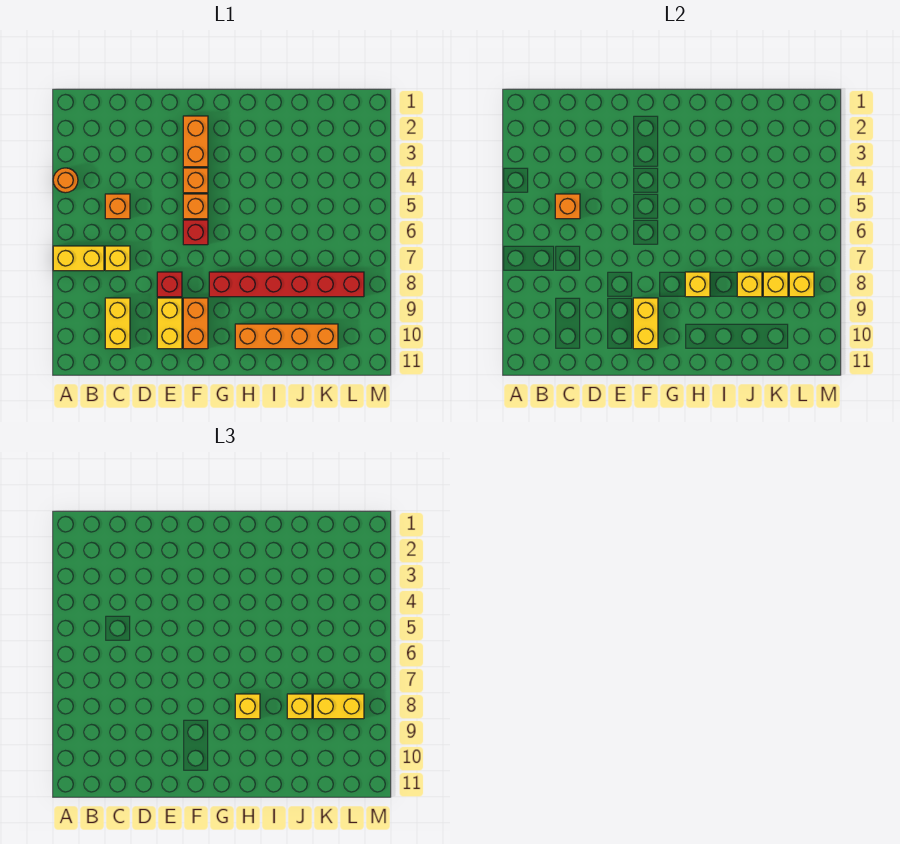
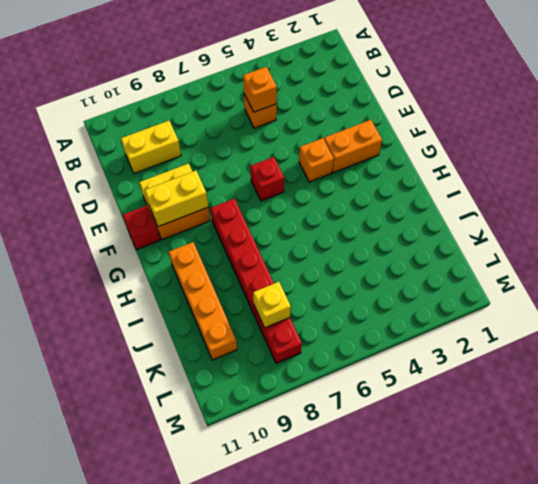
red 1x1 brick [123,206,160,250] -> red 1x1 brick moved to [157,272,182,297]
none -> orange 1x1 round brick [53,168,78,193]
none -> yellow 1x2 brick [53,246,104,271]
none -> yellow 1x1 brick [105,246,130,271]

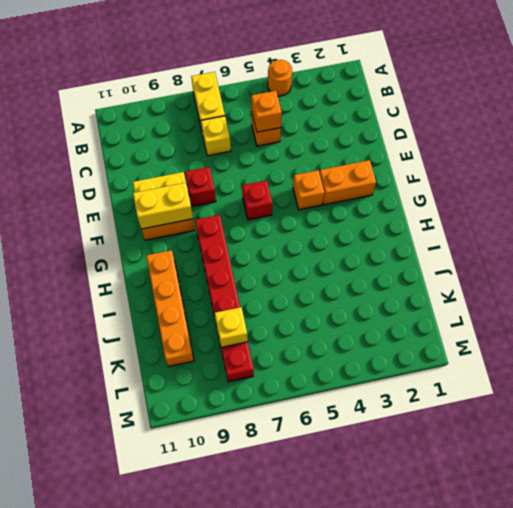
none -> yellow 1x2 brick [105,298,130,349]
none -> orange 1x1 brick [183,194,208,219]
none -> yellow 1x1 brick [685,272,710,297]

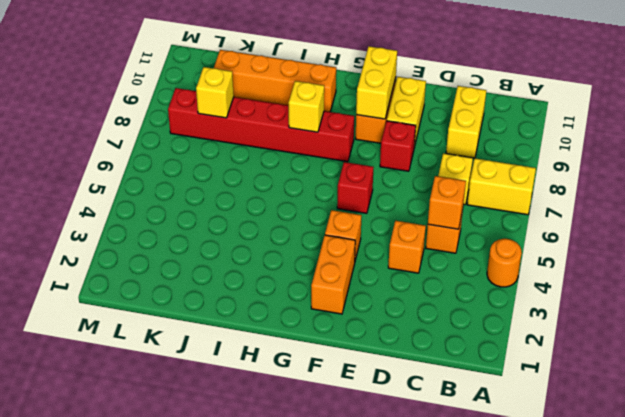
orange 1x1 brick [388,221,426,273] -> orange 1x1 brick moved to [183,194,208,219]
none -> yellow 1x1 brick [737,272,762,297]
none -> yellow 1x1 brick [789,272,814,297]
none -> yellow 1x1 brick [235,694,260,719]

